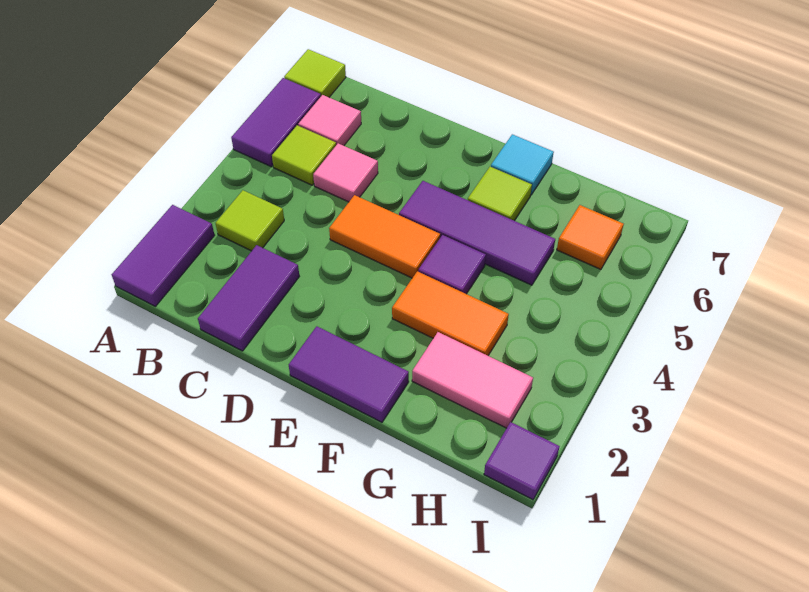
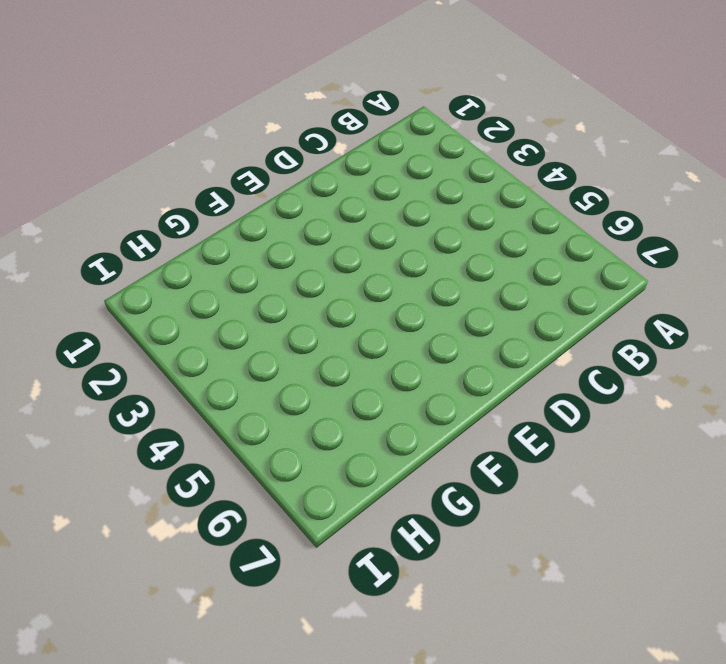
none -> purple 1x2 tile [112,205,215,306]
none -> purple 1x2 tile [231,78,321,167]
none -> lime 1x1 tile [284,49,346,97]

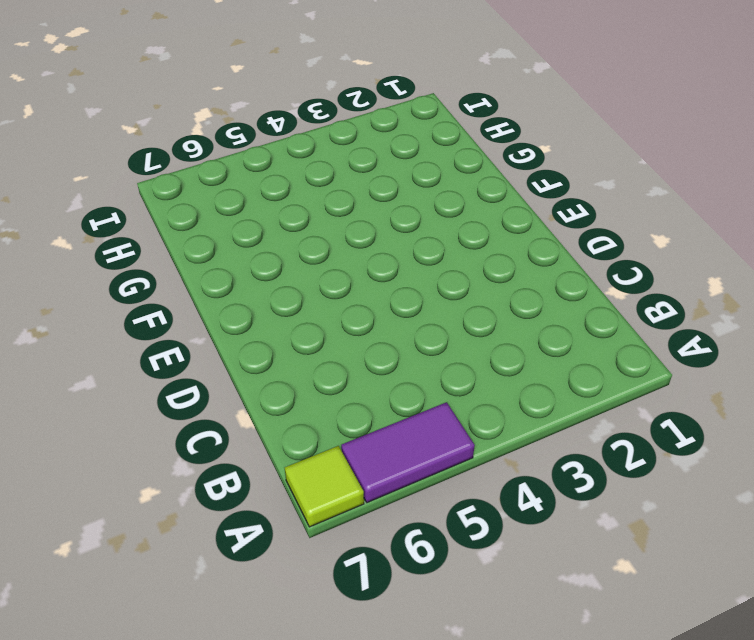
none -> purple 1x2 tile [112,205,215,306]
none -> lime 1x1 tile [216,190,284,251]
none -> lime 1x1 tile [272,125,336,185]

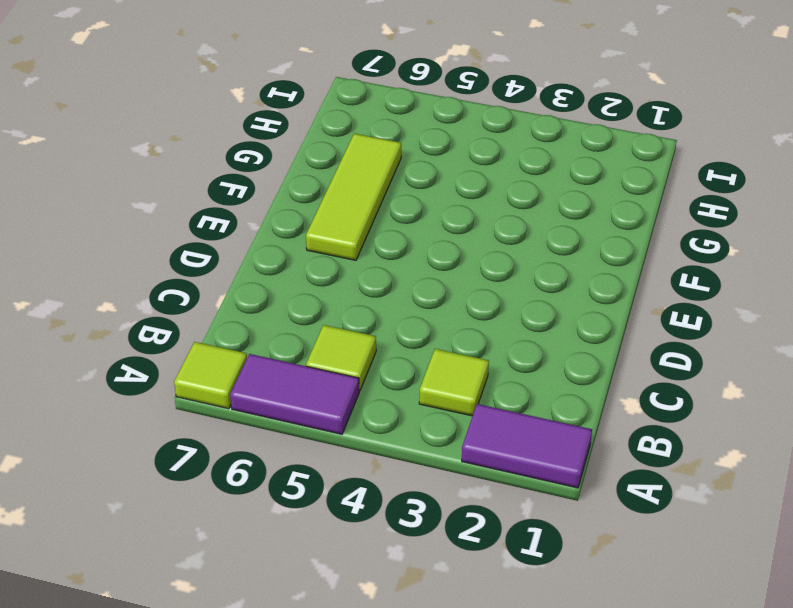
lime 1x3 tile [306,134,401,260] -> lime 1x1 tile [468,167,532,221]
none -> pink 1x1 tile [298,95,361,146]
none -> purple 1x2 tile [198,245,299,351]
none -> pink 1x1 tile [313,143,378,202]

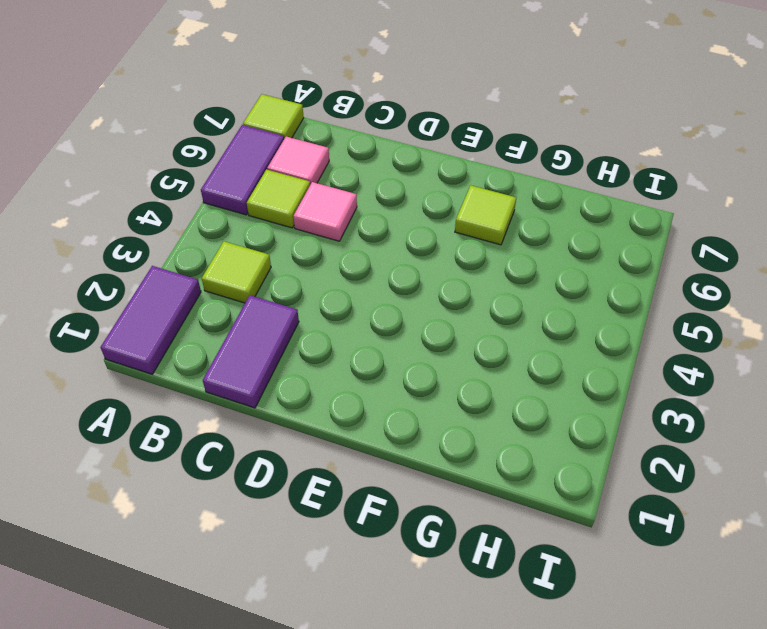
none -> orange 1x2 tile [329,195,440,278]
none -> purple 1x2 tile [289,326,409,422]
none -> purple 1x3 tile [399,181,555,285]

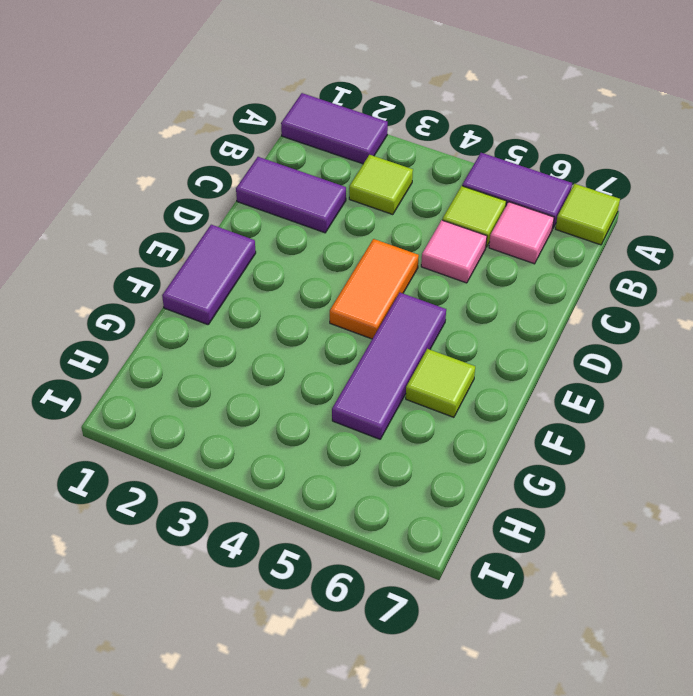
none -> orange 1x2 tile [392,271,509,356]
none -> purple 1x1 tile [418,235,486,294]
none -> cyan 1x1 tile [491,134,554,195]

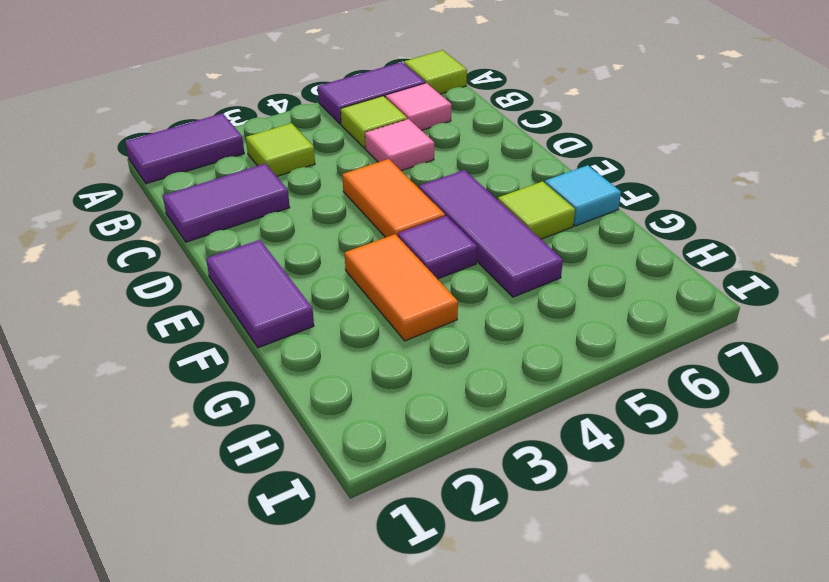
none -> pink 1x2 tile [412,332,533,428]
none -> orange 1x1 tile [557,205,624,269]
none -> purple 1x1 tile [484,422,560,500]

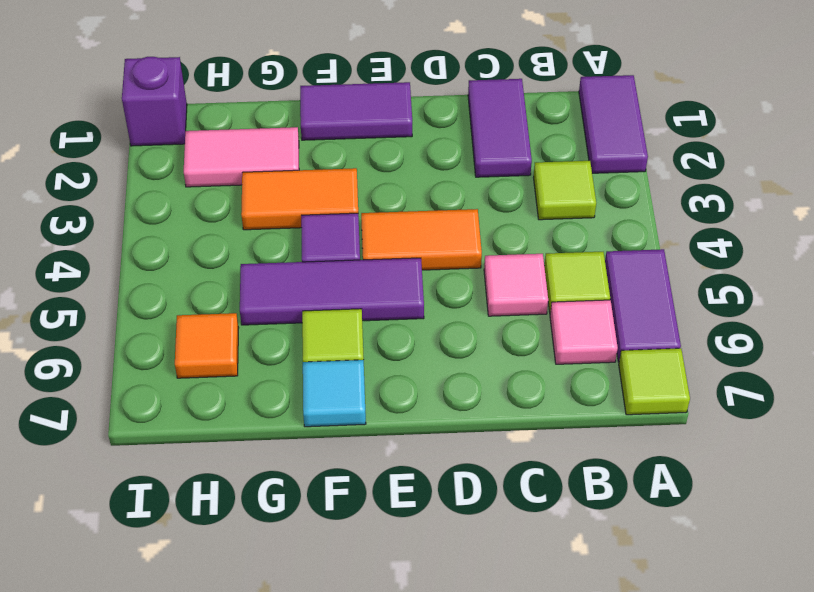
purple 1x1 brick [122,57,187,146] -> purple 1x1 tile [484,422,560,500]

